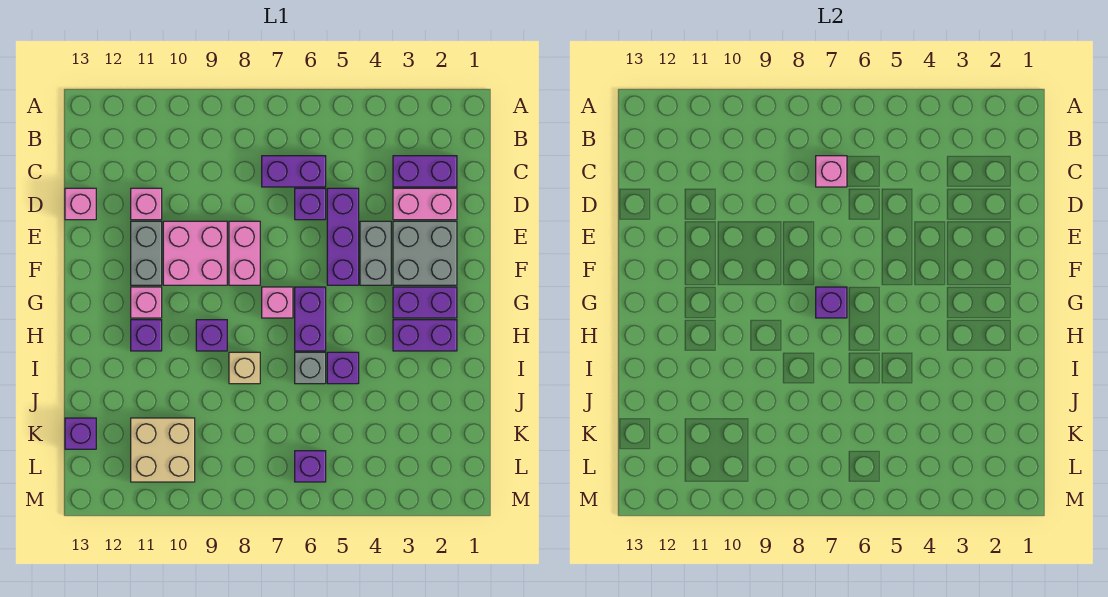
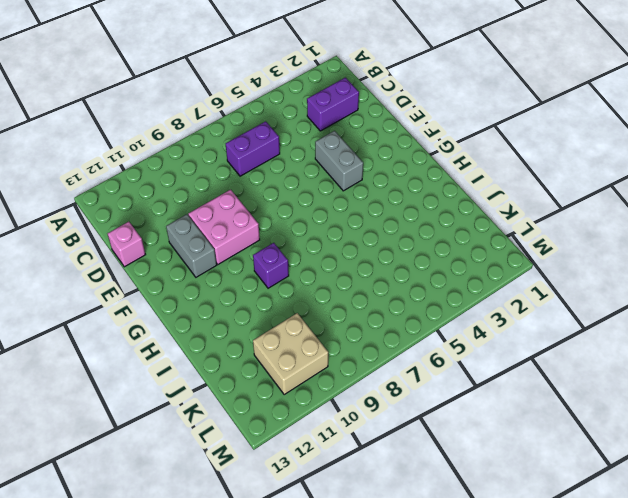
none -> pink 1x2 brick [393,188,457,220]
none -> purple 1x3 brick [327,188,359,285]
none -> purple 1x1 brick [295,188,326,220]

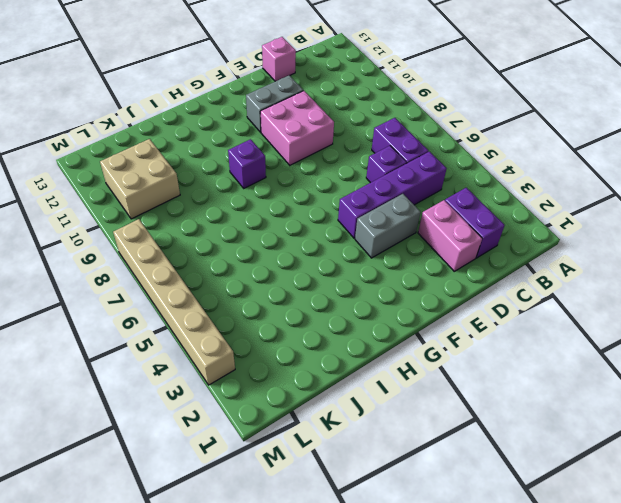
purple 1x4 brick [338,152,447,238] -> purple 1x3 brick [327,188,359,285]
tan 1x6 brick [113,219,235,385] -> none
none -> pink 1x1 brick [131,188,162,220]
none -> grey 2x2 brick [393,221,457,285]
none -> pink 1x2 brick [229,221,260,285]

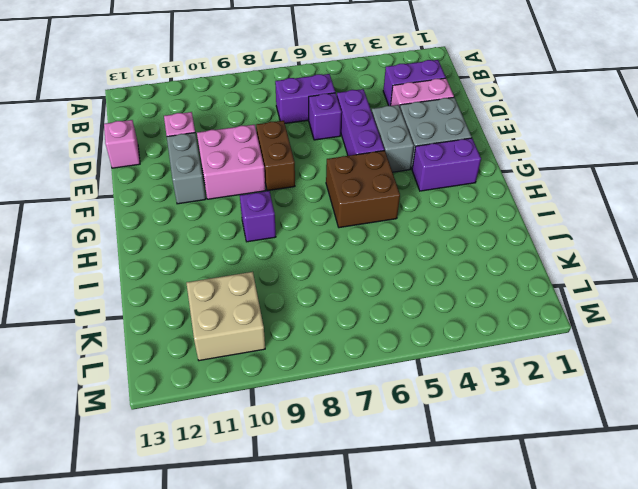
brown 1x2 brick [256,121,295,191] -> pink 1x2 brick [229,221,260,285]
brown 2x2 brick [326,151,400,228] -> purple 1x2 brick [295,287,326,351]
none -> pink 1x1 brick [262,287,293,318]
none -> pink 1x1 brick [131,287,162,318]
none -> purple 1x2 brick [393,320,457,351]

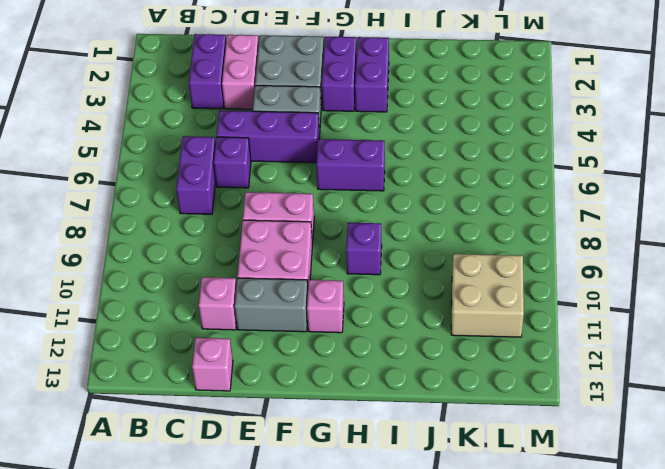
none -> pink 1x1 brick [262,287,293,318]
none -> purple 1x1 brick [131,320,162,351]
none -> purple 1x1 brick [327,352,359,384]

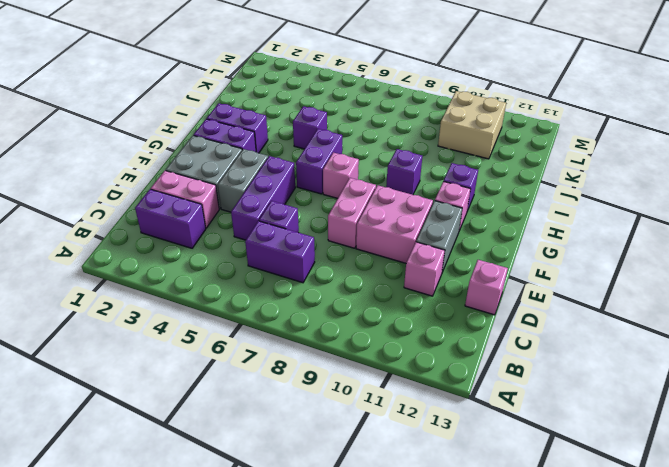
none -> grey 1x1 brick [295,352,326,384]
none -> tan 1x1 brick [229,352,260,384]
none -> purple 1x1 brick [65,418,96,449]

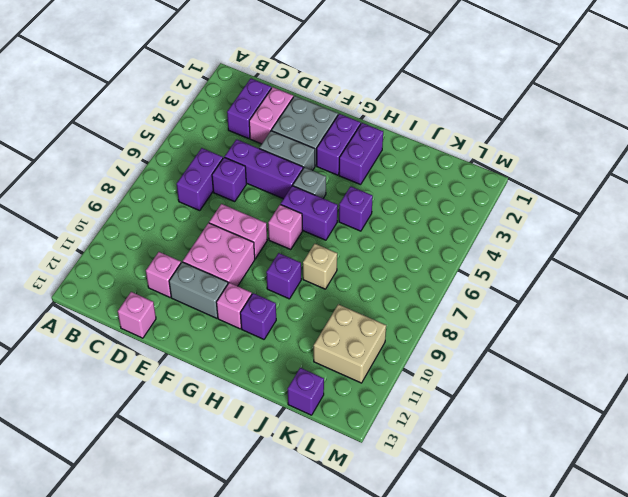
grey 1x1 brick [293,167,326,198] -> grey 1x1 brick moved to [295,352,326,384]
none -> purple 1x1 brick [295,451,326,482]
none -> pink 1x1 brick [816,156,847,187]
none -> purple 1x1 brick [816,287,847,318]

